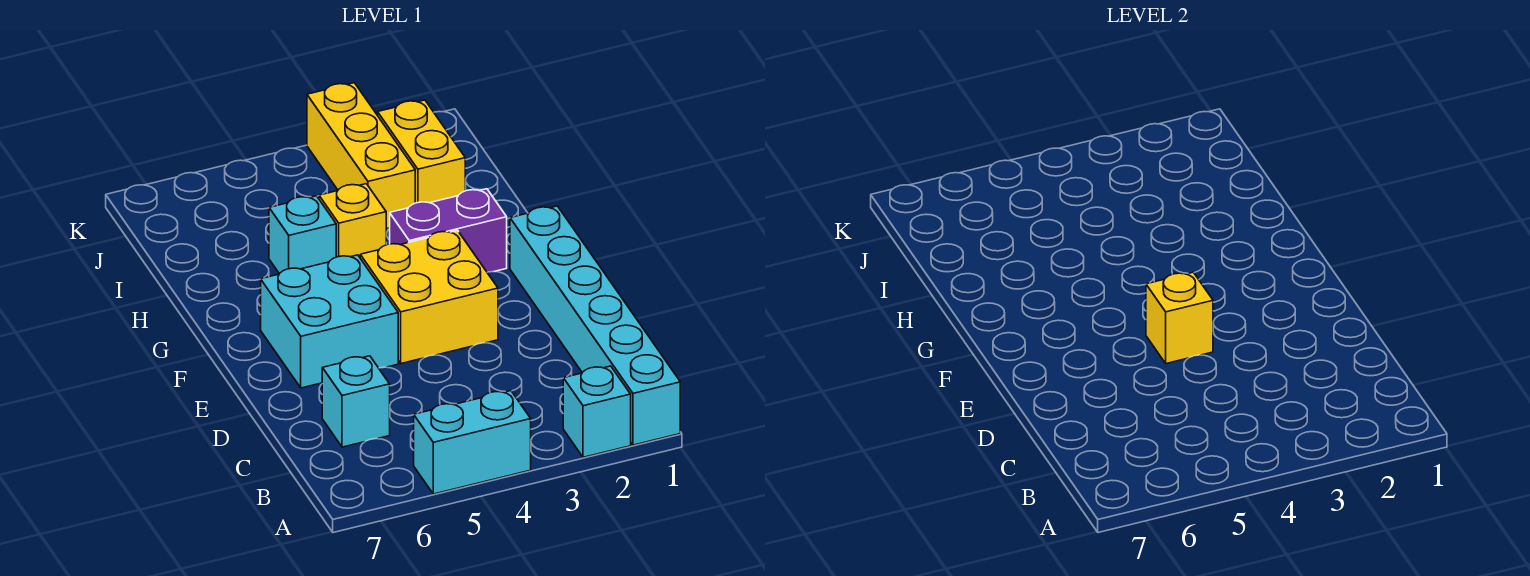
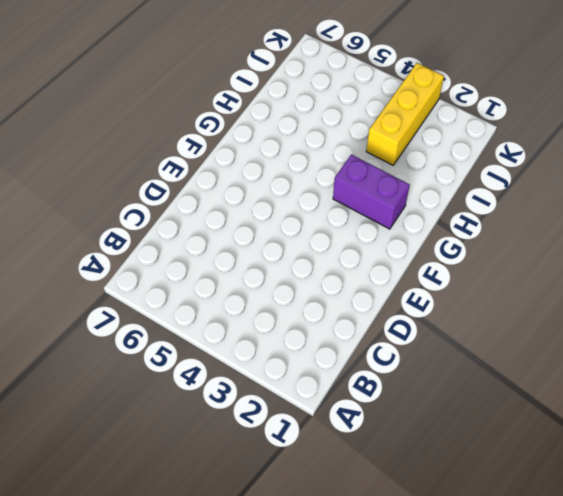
none -> cyan 1x6 brick [510,206,680,445]
none -> cyan 1x1 brick [563,366,631,457]
none -> cyan 1x2 brick [414,391,531,494]

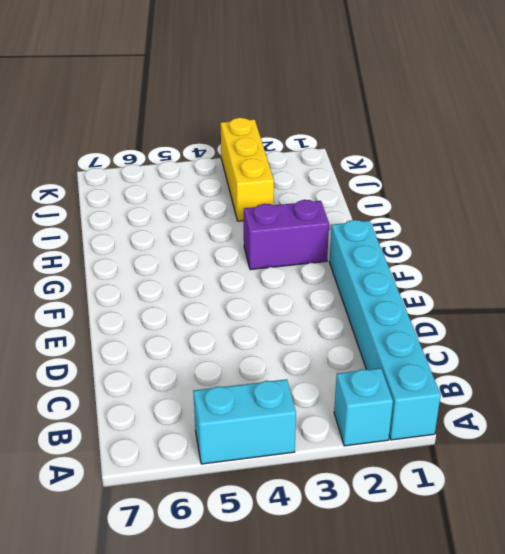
none -> cyan 1x1 brick [322,356,390,447]
none -> yellow 2x2 brick [360,231,498,363]
none -> cyan 2x2 brick [261,255,398,388]

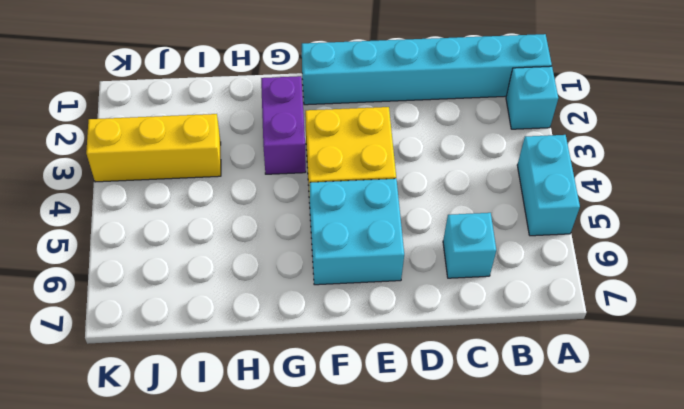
none -> yellow 1x1 brick [319,184,386,257]
none -> cyan 1x1 brick [269,196,336,274]
none -> yellow 1x2 brick [378,100,465,203]

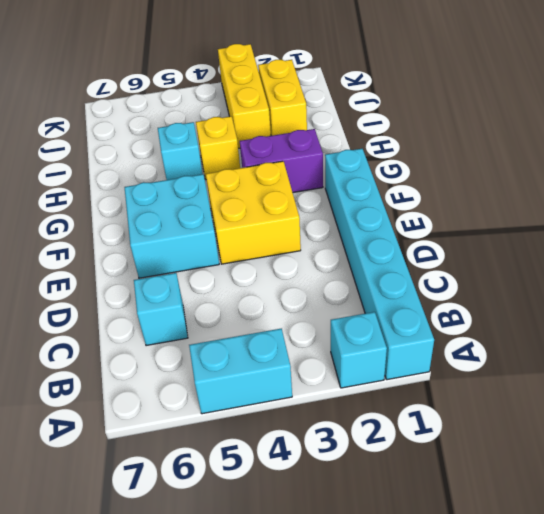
none -> yellow 1x1 brick [1146,272,1213,363]

